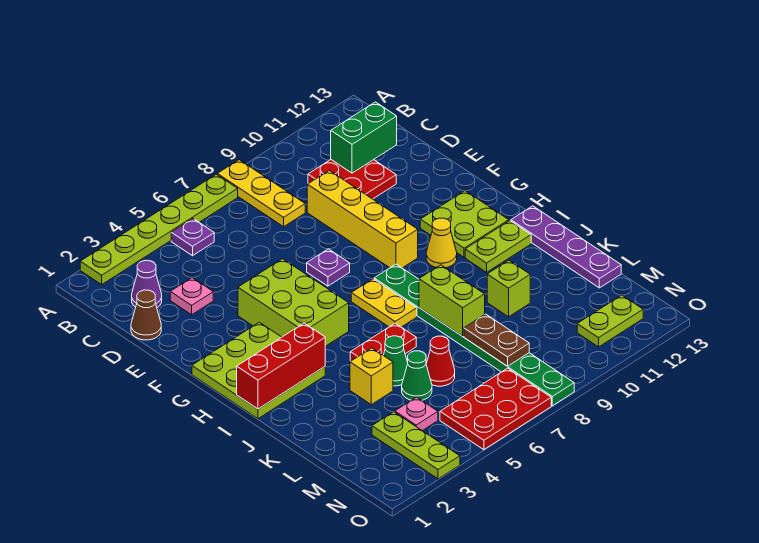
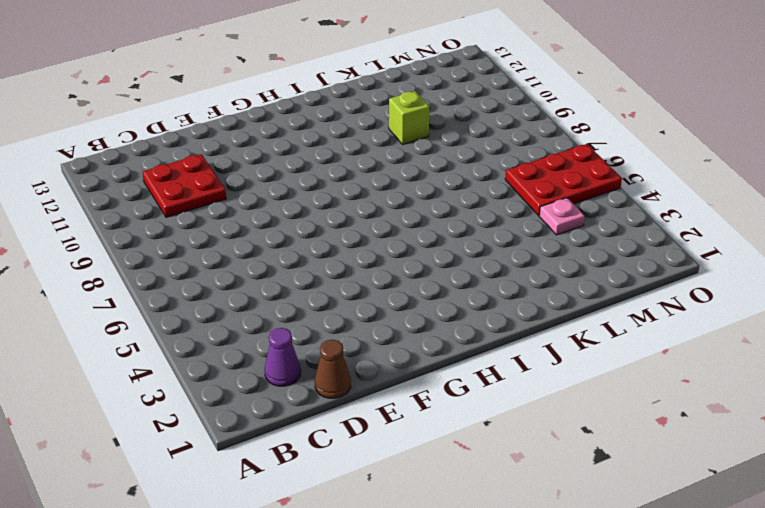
red 2x3 plate [505,144,622,216] -> red 2x3 plate turned to [440,368,551,450]
none -> lime 1x6 plate [80,174,238,285]
none -> yellow 1x3 plate [217,160,305,227]
none -> purple 1x1 plate [171,219,214,256]
none -> pink 1x1 plate [170,278,213,315]

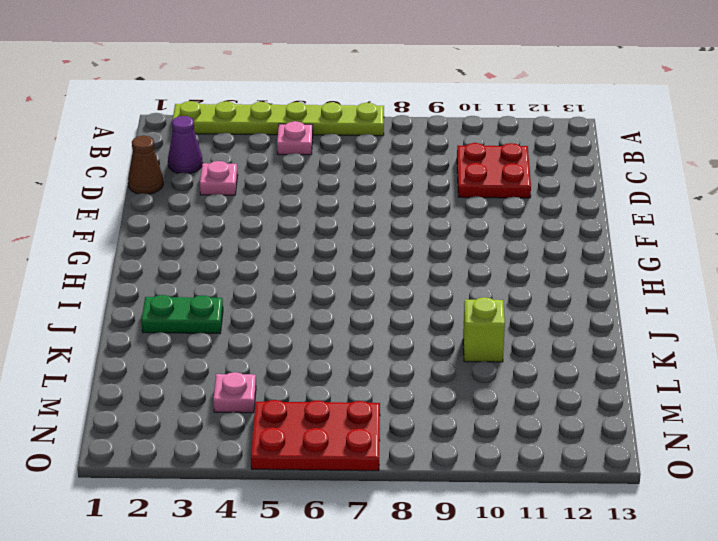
pink 1x1 plate [277,121,313,155] -> purple 1x1 plate [171,219,214,256]
green 1x2 plate [141,295,223,334] -> none
none -> yellow 1x3 plate [217,160,305,227]
none -> yellow 1x4 brick [307,170,418,268]
none -> lime 2x3 brick [238,259,349,346]
none -> purple 1x1 plate [307,249,350,286]

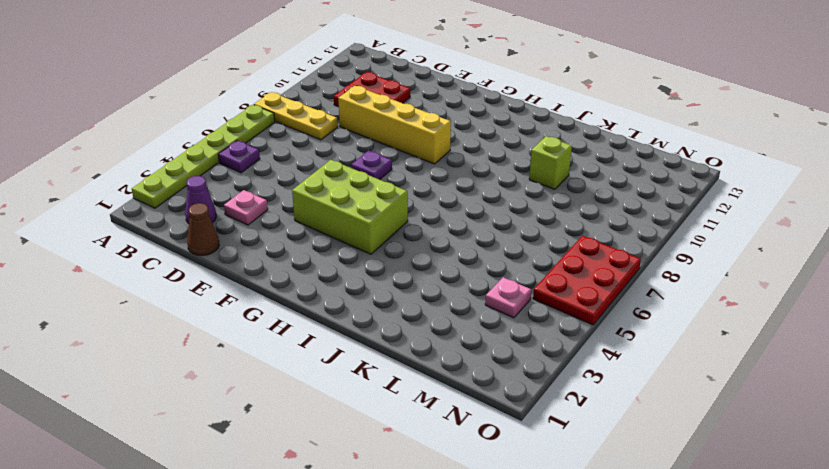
none -> lime 3x3 plate [192,322,325,419]
none -> lime 2x2 plate [420,191,509,257]
none -> yellow 1x2 plate [351,279,417,327]
none -> green 1x8 plate [374,264,574,406]

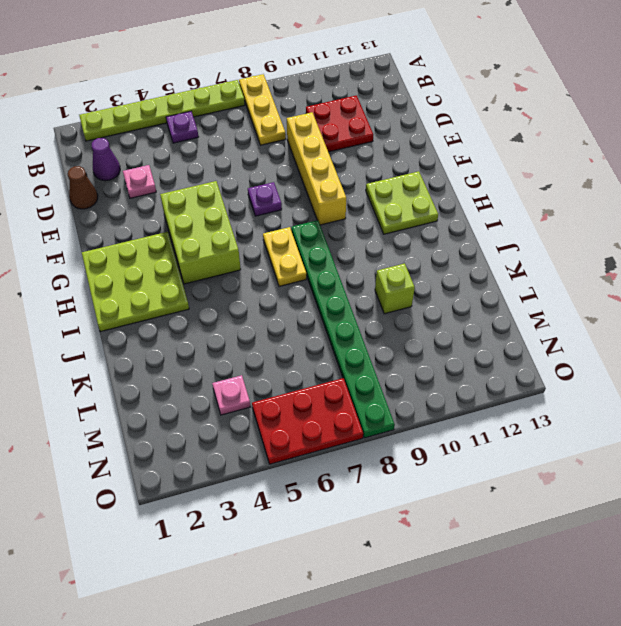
none -> yellow 1x1 cone [426,218,457,268]
none -> lime 1x2 plate [465,221,531,272]
none -> purple 1x4 plate [511,206,621,288]
none -> red 1x2 plate [350,323,416,361]

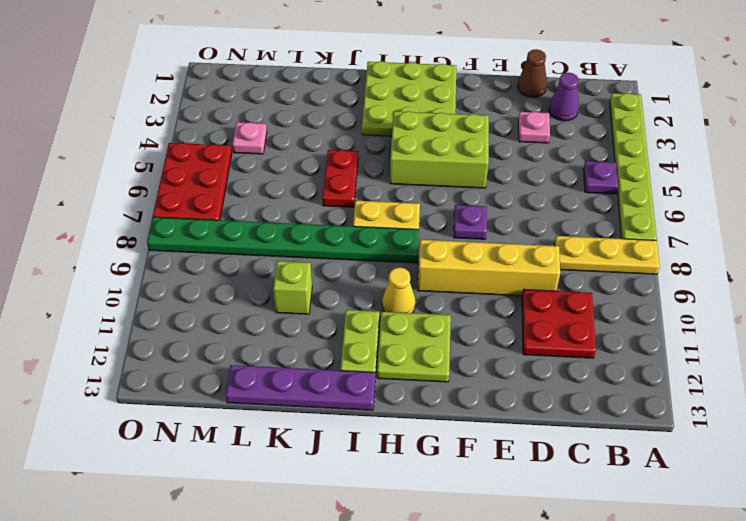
none -> yellow 1x1 brick [350,348,393,405]
none -> green 1x1 cone [383,336,408,386]
none -> green 1x1 cone [402,351,432,400]
none -> red 1x1 cone [426,336,455,386]

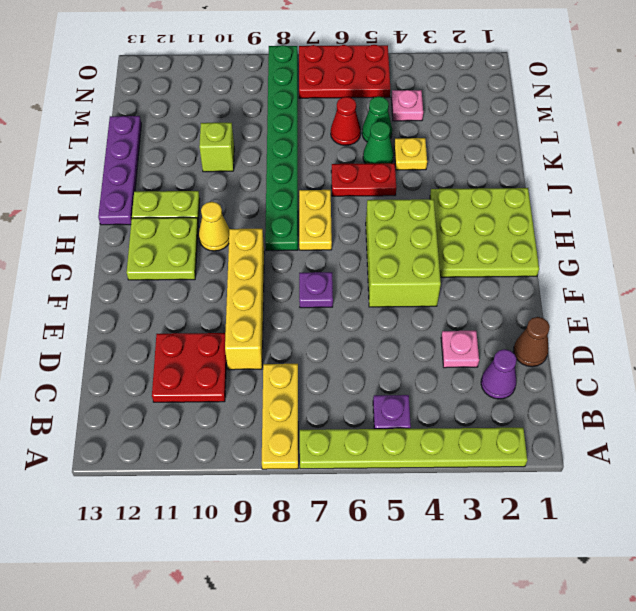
yellow 1x1 plate [394,138,427,170] -> yellow 1x1 brick [350,348,393,405]
none -> lime 1x3 plate [372,412,460,479]
none -> lime 1x2 plate [577,295,643,347]
none -> green 1x2 brick [331,102,397,173]
none -> red 1x3 brick [237,323,325,409]

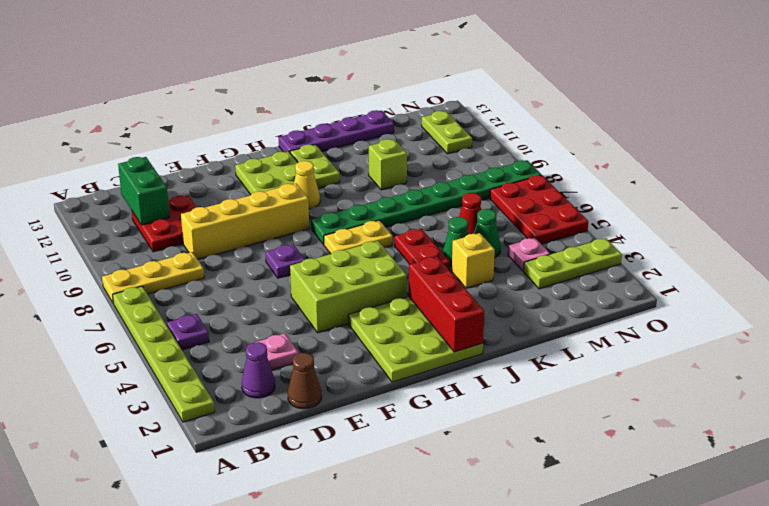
none -> lime 1x2 brick [419,265,485,336]
none -> brown 1x2 plate [464,314,529,366]

